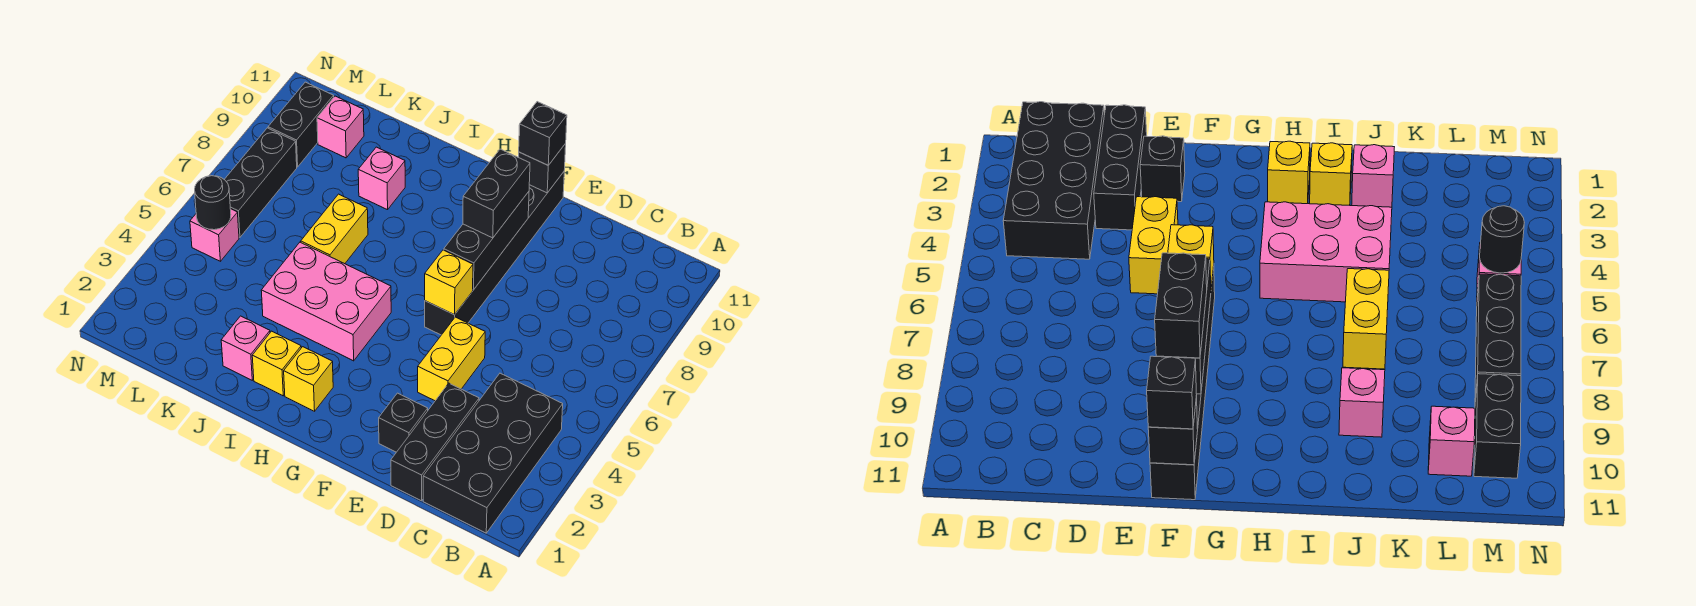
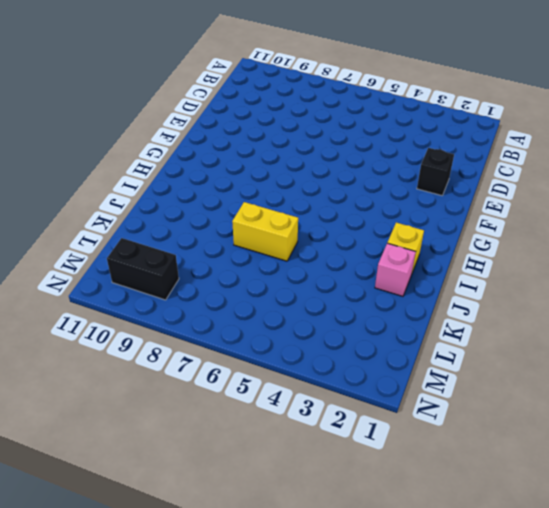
none -> black 2x4 brick [423,373,563,533]
none -> black 1x3 brick [391,383,479,501]
none -> yellow 1x2 brick [418,317,485,401]

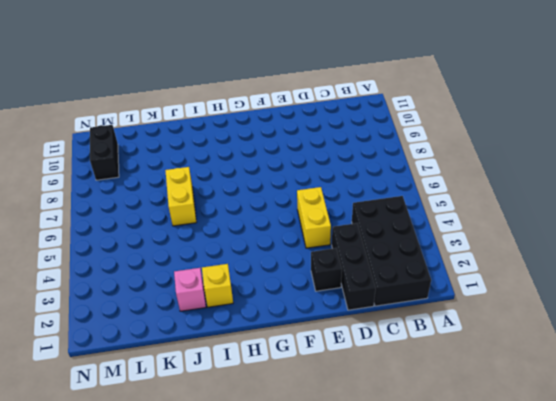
none -> black 1x6 brick [425,172,564,335]
none -> yellow 1x1 brick [284,347,333,411]
none -> pink 2x3 brick [261,242,391,361]

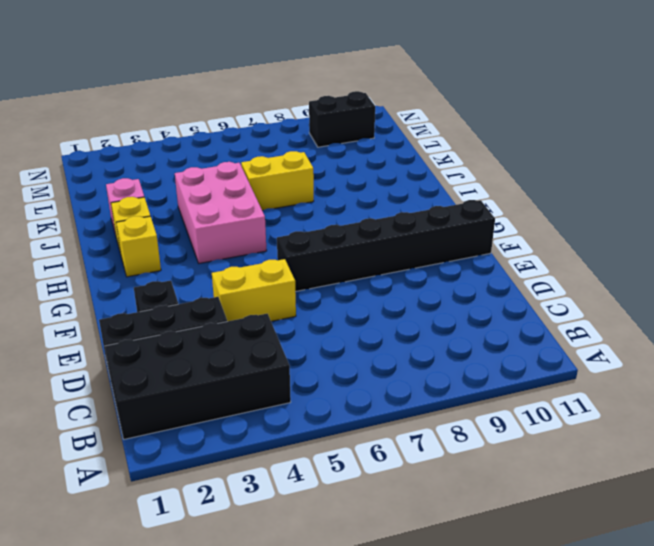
none -> pink 1x1 brick [358,147,405,210]
none -> pink 1x1 brick [317,96,364,158]
none -> pink 1x1 brick [190,209,239,261]

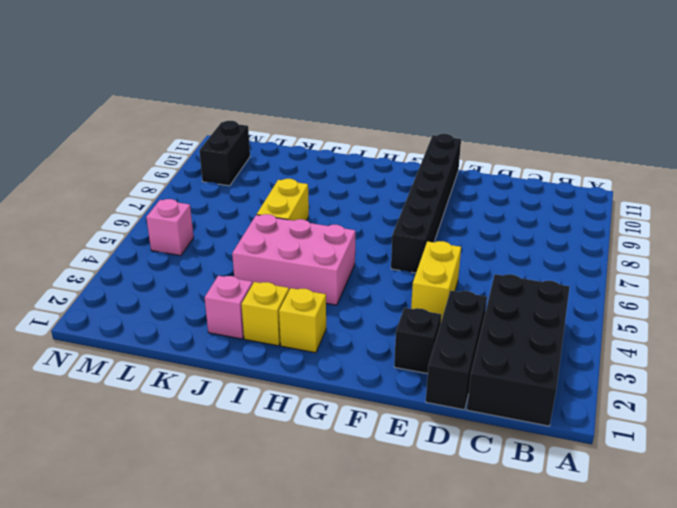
none -> pink 1x1 brick [358,147,405,210]
none -> pink 1x1 brick [317,96,364,158]
none -> black 1x3 brick [224,128,297,237]

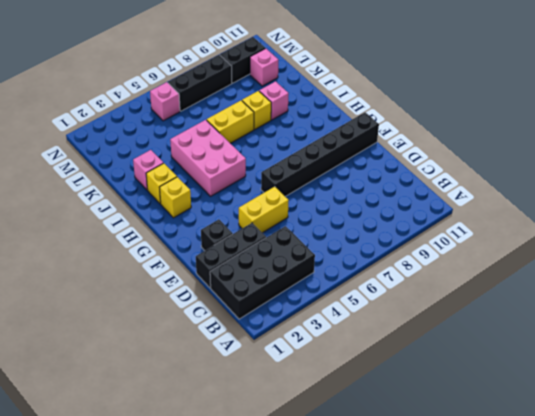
yellow 1x1 brick [242,91,271,129] -> yellow 1x1 brick moved to [425,250,473,315]
none -> black 1x3 brick [444,192,529,290]
none -> black 1x1 brick [519,144,566,193]
none -> black 1x1 round brick [195,176,231,230]

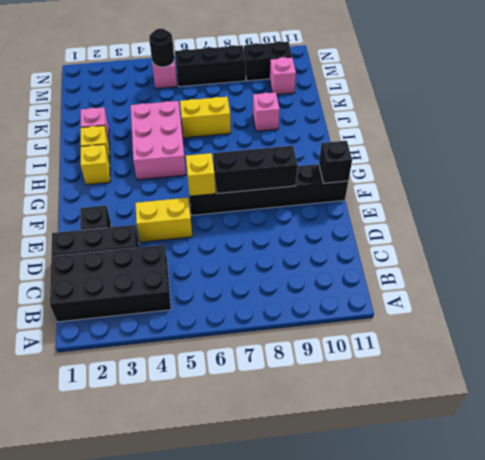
none -> black 1x2 brick [463,149,530,238]
none -> black 1x1 brick [519,102,567,165]

